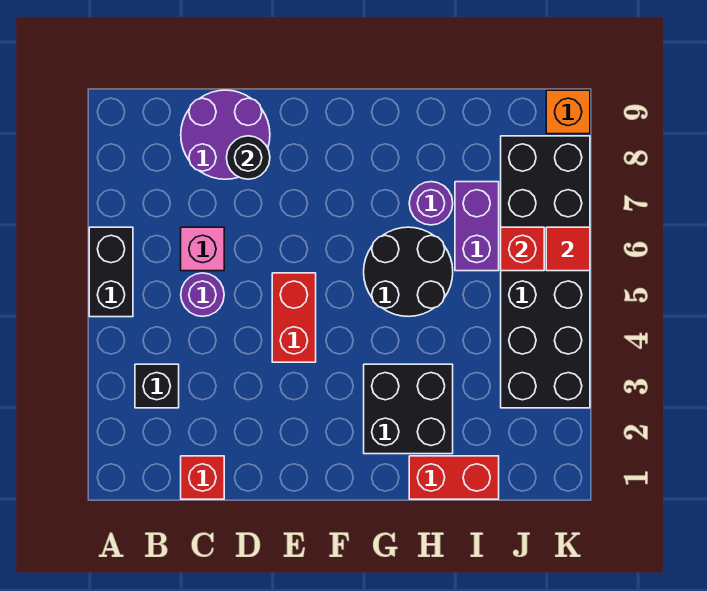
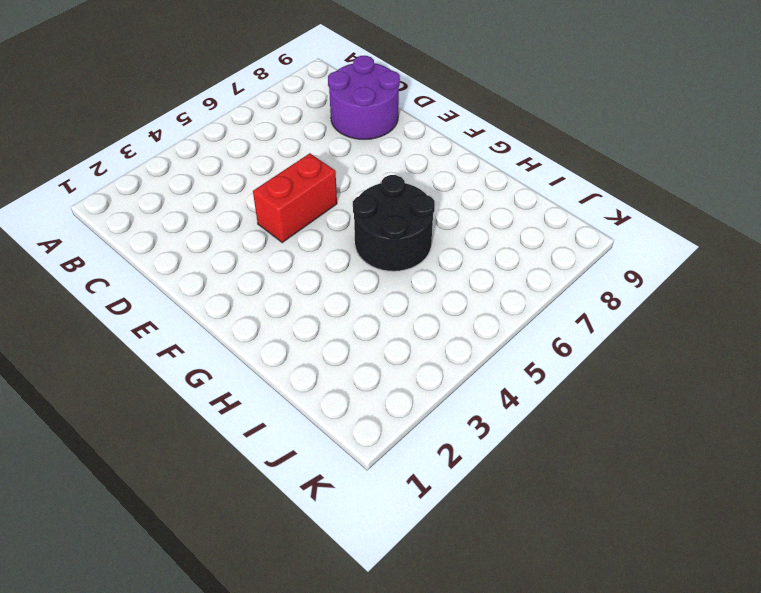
none -> black 1x2 brick [89,227,133,317]
none -> black 1x1 brick [135,364,179,408]
none -> red 1x1 brick [181,456,224,499]

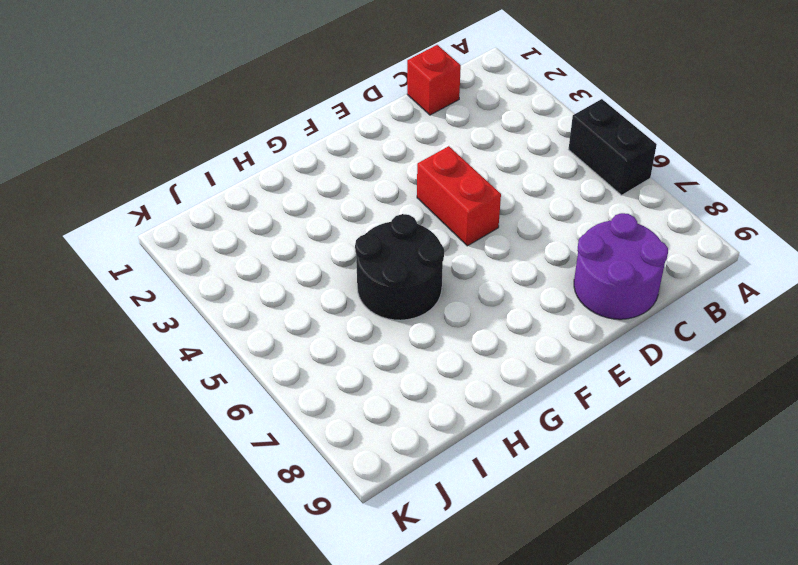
none -> black 1x1 brick [135,364,179,408]
none -> purple 1x1 round brick [181,273,224,316]
none -> pink 1x1 brick [181,227,224,271]

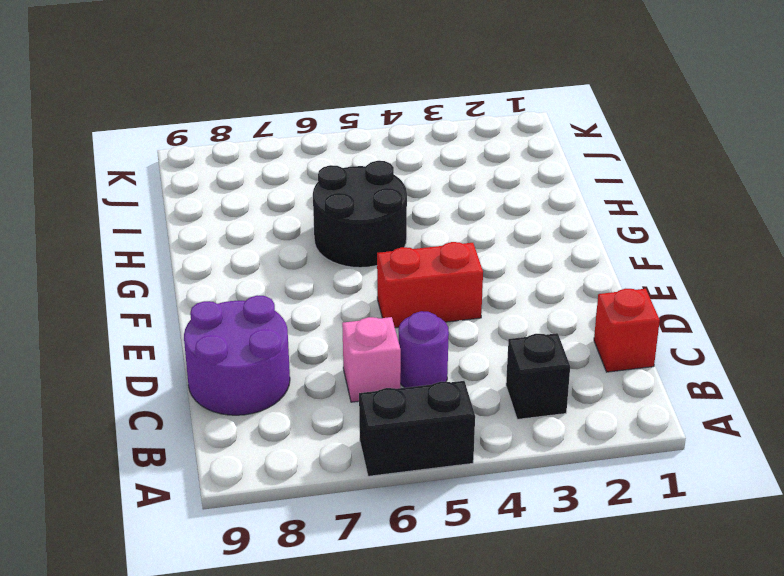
none -> black 2x2 brick [364,364,453,454]
none -> red 1x2 brick [409,456,499,499]
none -> purple 1x1 round brick [409,182,453,225]

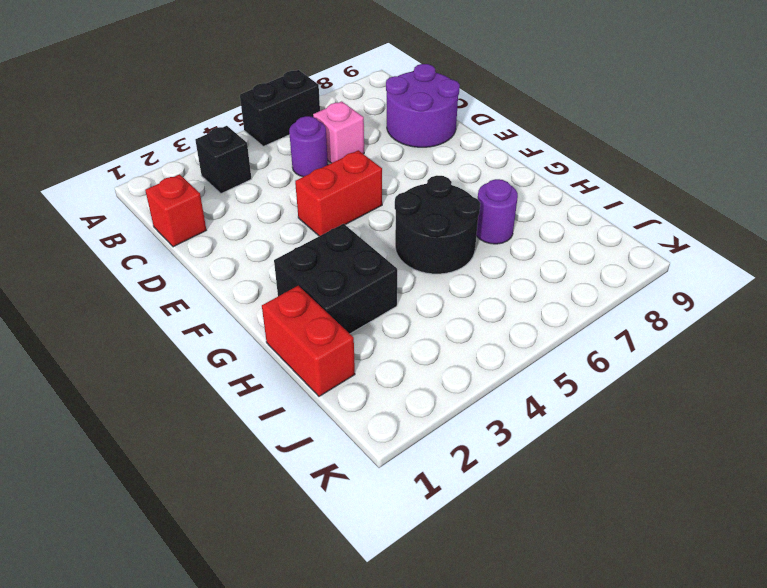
none -> purple 1x2 brick [455,182,499,271]
none -> black 2x6 brick [501,136,590,408]
none -> orange 1x1 brick [546,90,590,134]

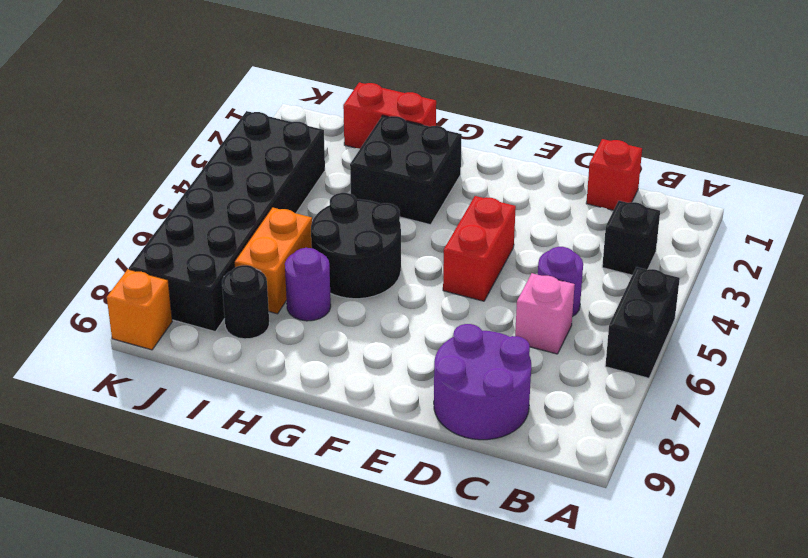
orange 1x2 brick [235,207,312,314] -> purple 1x2 brick [455,182,499,271]
black 1x1 round brick [222,265,269,339] -> black 1x1 round brick moved to [227,136,270,179]
none -> red 1x1 brick [501,227,544,271]
none -> red 1x1 tile [546,227,590,271]

